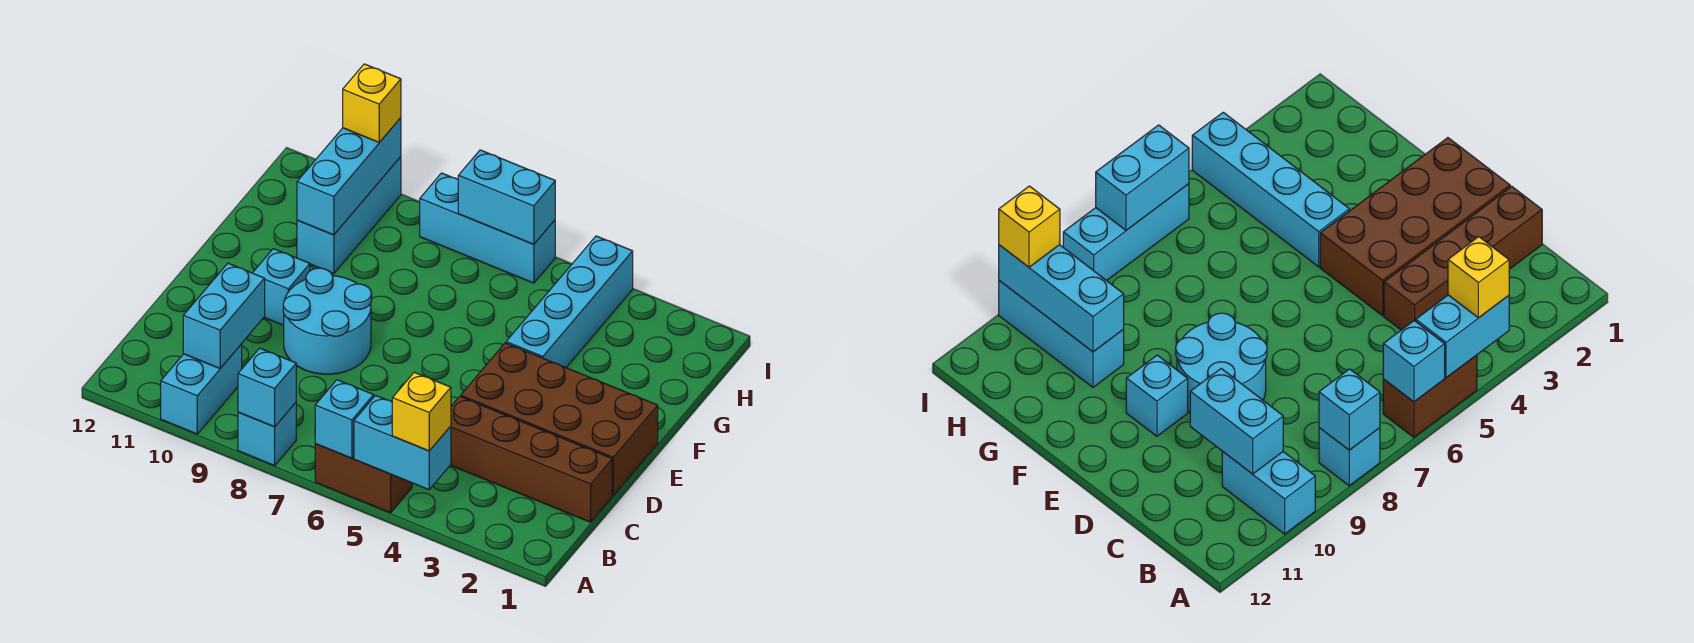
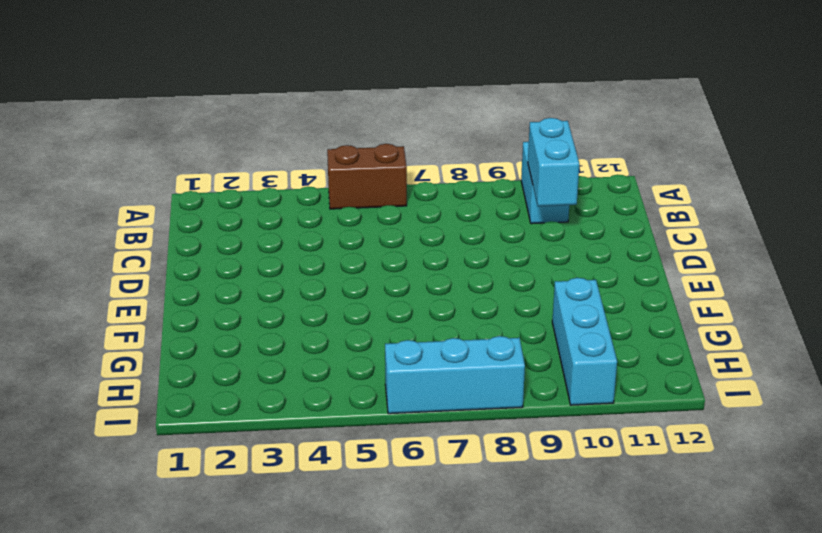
none -> cyan 1x1 brick [238,403,296,466]
none -> brown 1x4 brick [451,397,612,522]
none -> brown 2x4 brick [461,343,658,495]

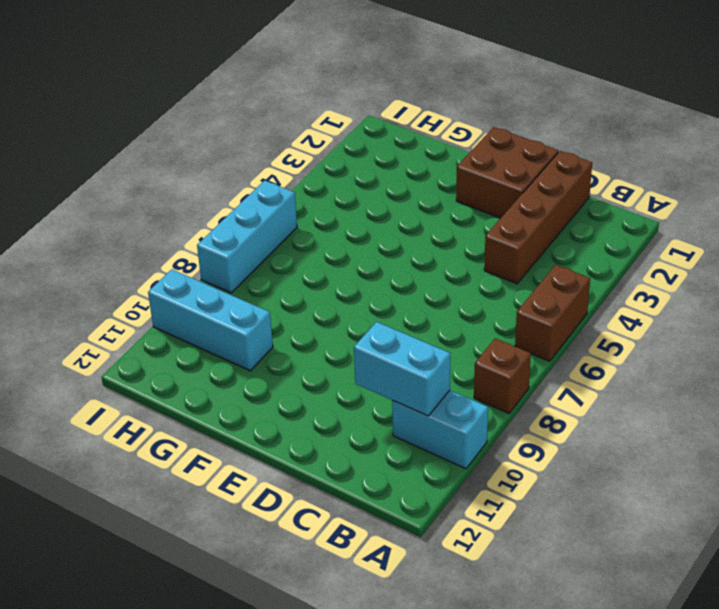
brown 1x1 brick [474,338,531,413] -> cyan 1x1 brick [238,403,296,466]
brown 2x2 brick [456,127,558,218] -> brown 2x4 brick [461,343,658,495]
none -> cyan 2x2 round brick [283,268,372,374]
none -> cyan 1x1 brick [253,249,310,325]
none -> cyan 1x4 brick [506,236,633,367]

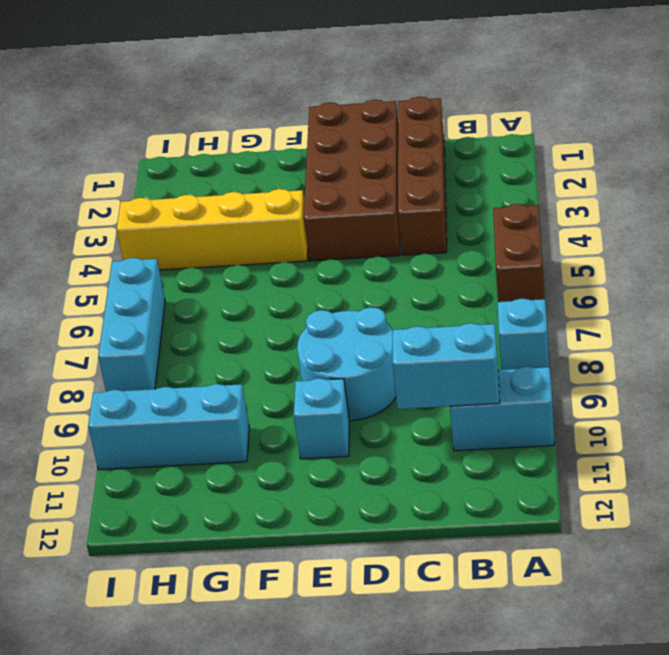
yellow 1x4 brick [117,189,308,270] -> cyan 1x4 brick [506,236,633,367]
none -> cyan 1x2 brick [354,395,451,490]
none -> cyan 1x1 brick [315,380,374,458]
none -> cyan 1x1 brick [238,348,296,427]

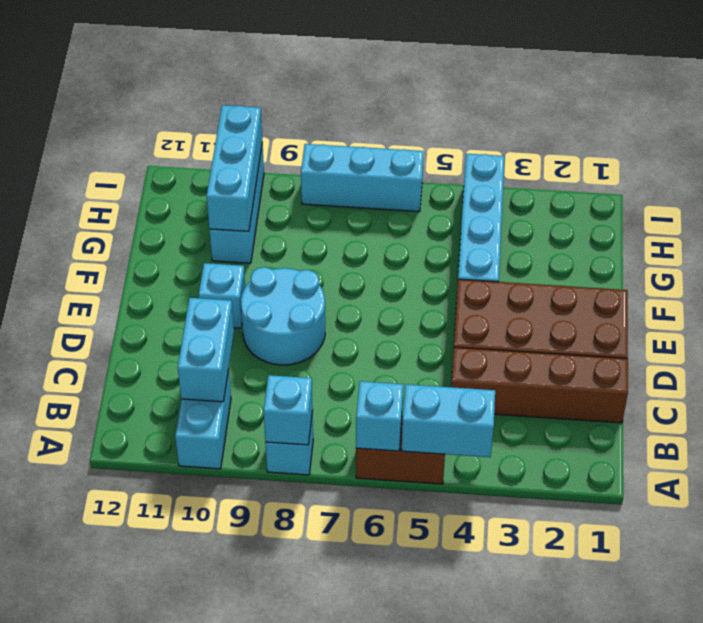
none -> cyan 1x2 brick [458,150,555,244]
none -> yellow 1x1 brick [392,372,451,451]
none -> yellow 1x1 brick [343,64,401,142]

